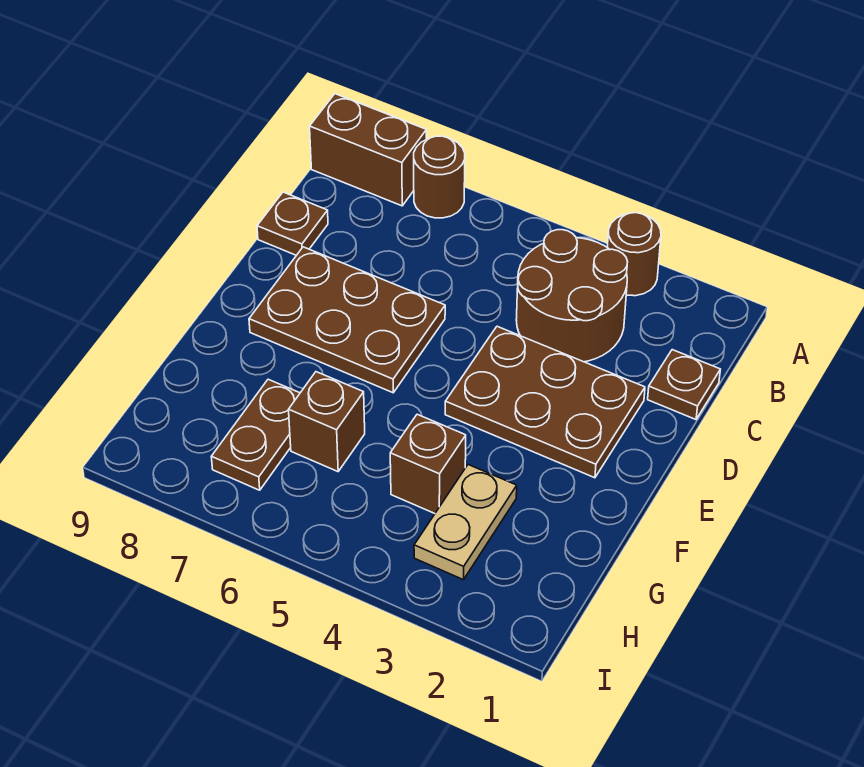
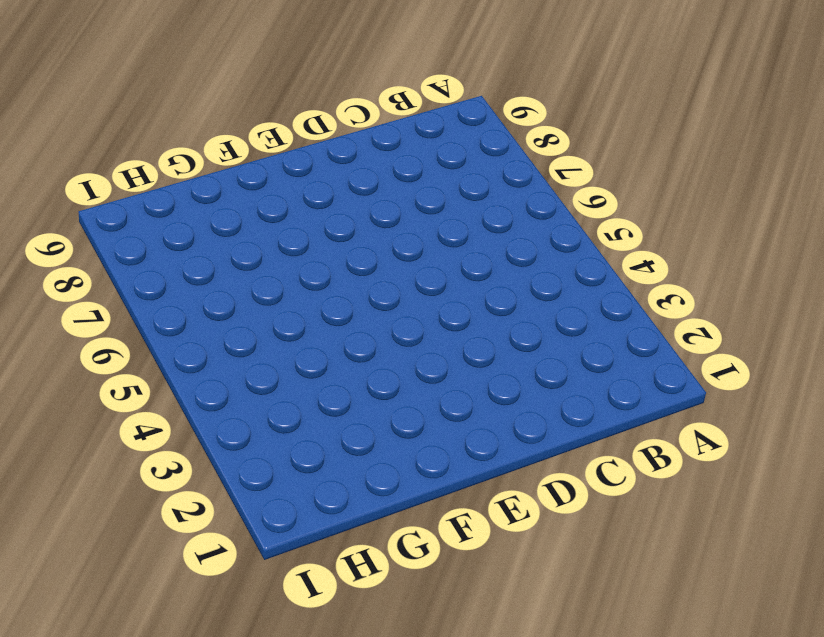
none -> brown 1x1 round brick [607,213,661,296]
none -> brown 1x1 round brick [414,136,465,218]
none -> brown 1x2 brick [310,94,426,206]

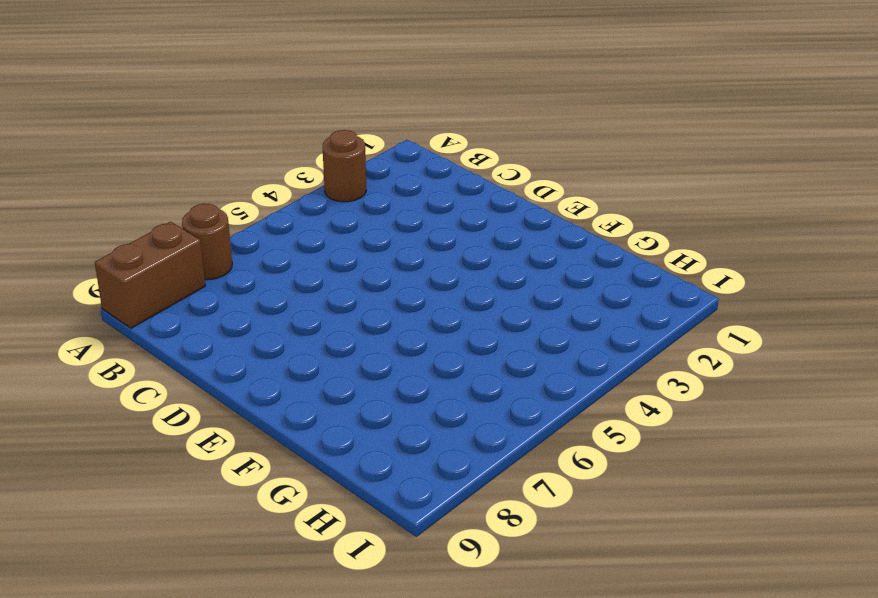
none -> brown 2x2 round brick [516,230,628,362]
none -> brown 1x1 plate [648,350,720,419]
none -> brown 1x1 plate [257,192,328,255]

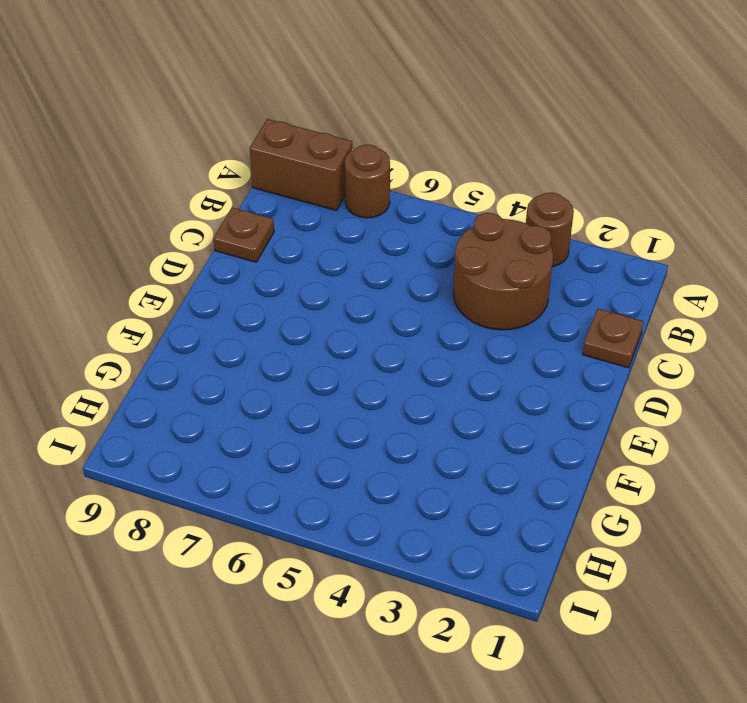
none -> brown 2x3 plate [445,326,645,478]
none -> brown 2x3 plate [249,247,445,393]
none -> tan 1x2 plate [414,465,517,580]

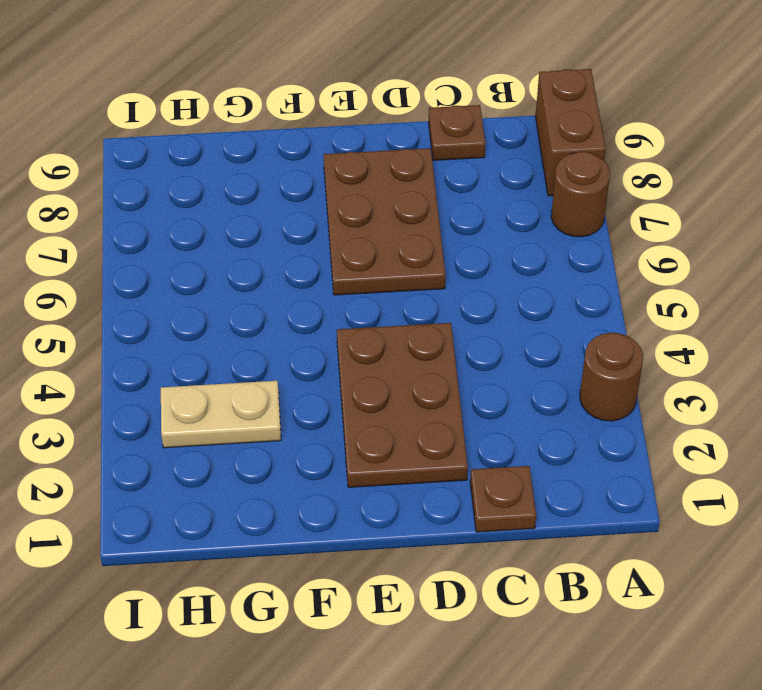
none -> brown 2x2 round brick [516,230,628,362]
none -> brown 1x1 brick [390,414,466,513]
none -> brown 1x1 brick [289,372,365,472]

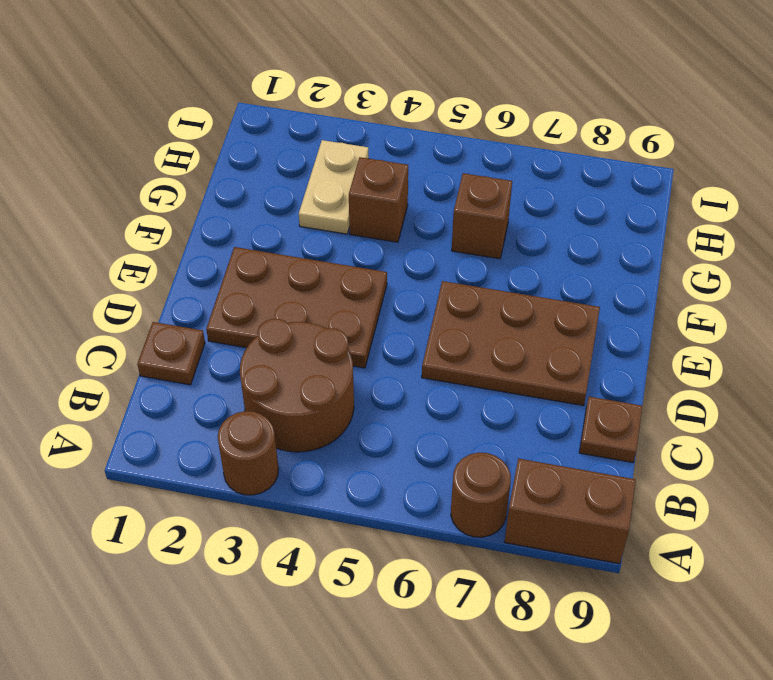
none -> brown 1x2 plate [211,379,300,490]

